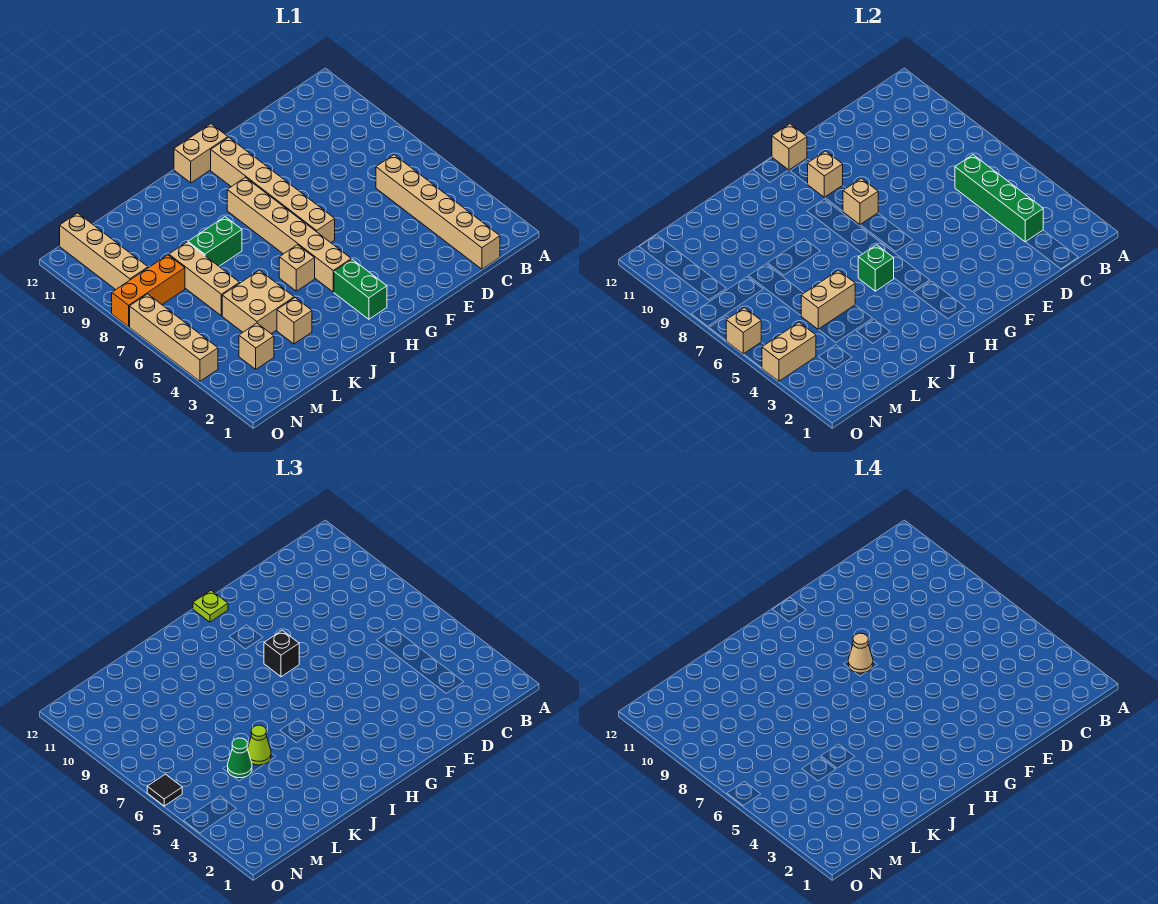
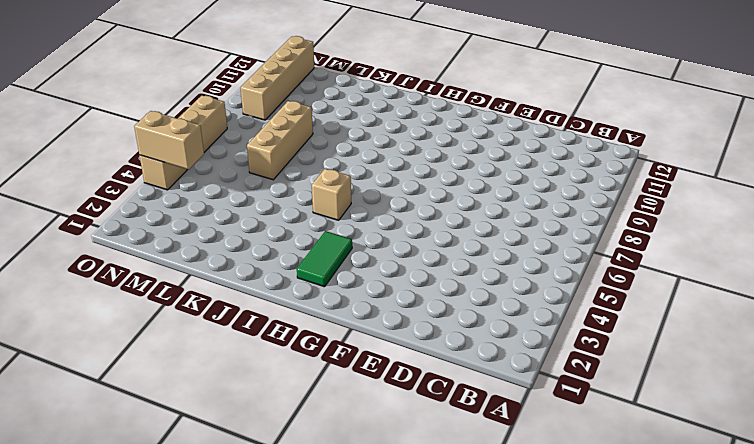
green 1x2 tile [297,231,352,287] -> green 1x2 brick [334,259,387,319]
none -> tan 1x6 brick [376,155,500,269]
none -> tan 1x6 brick [211,137,335,243]
none -> tan 1x2 brick [174,124,228,183]

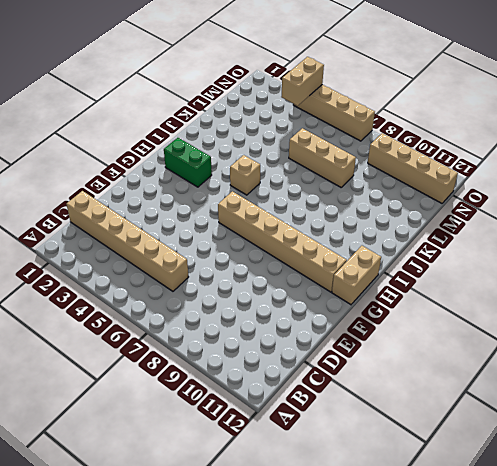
none -> tan 1x6 brick [227,177,351,292]
none -> green 1x2 brick [188,217,242,266]
none -> tan 1x1 brick [277,298,312,344]

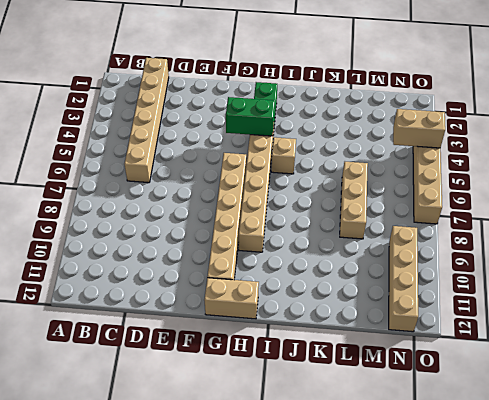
green 1x2 brick [226,97,275,136] -> green 1x2 brick moved to [188,217,242,266]
none -> tan 1x1 brick [277,298,312,344]
none -> tan 2x2 brick [222,270,294,334]
none -> tan 1x1 brick [239,323,274,369]

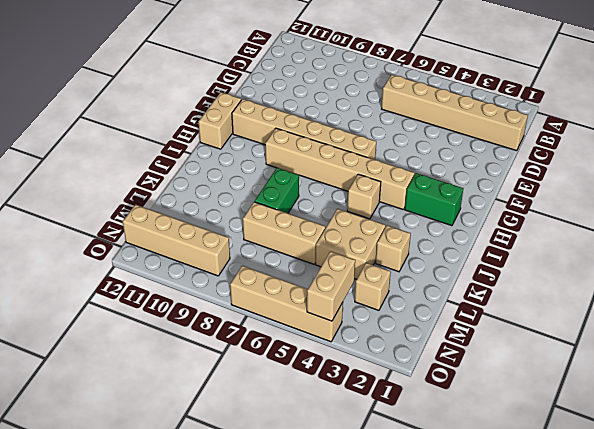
none -> orange 1x3 brick [112,255,185,327]
none -> green 1x4 brick [955,155,1043,242]
none -> tan 1x1 brick [843,178,878,225]

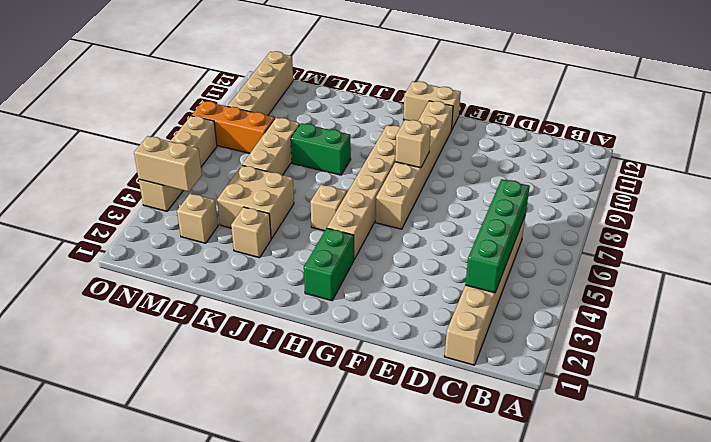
none -> tan 1x1 brick [808,151,843,197]
none -> tan 1x1 brick [772,124,807,170]
none -> green 1x1 brick [858,245,894,291]

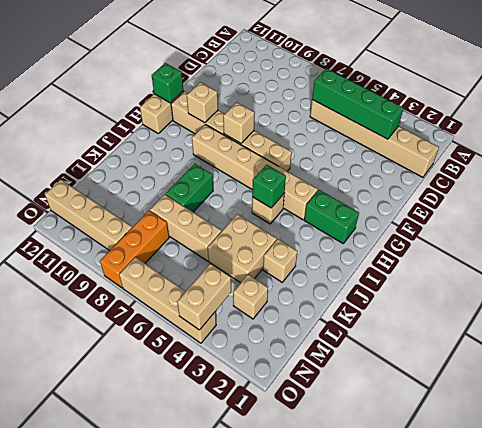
green 1x1 brick [152,63,183,103] -> tan 1x1 brick [772,124,807,170]
none -> tan 1x2 brick [801,270,855,329]
none -> tan 1x1 brick [726,308,761,354]
none -> black 1x1 brick [264,630,299,677]

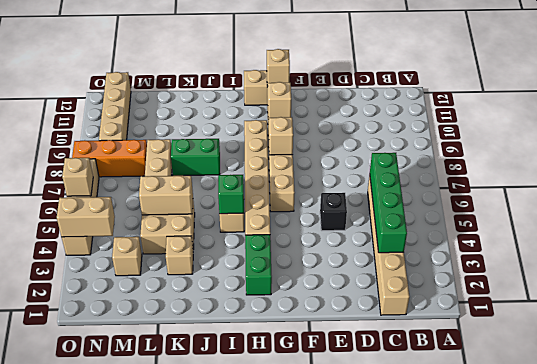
black 1x1 brick [320,193,347,231] -> black 1x1 brick moved to [264,630,299,677]
none -> lime 1x1 plate [193,591,228,622]
none -> lime 1x1 cone [247,725,271,765]
none -> green 1x1 cone [228,738,252,778]

